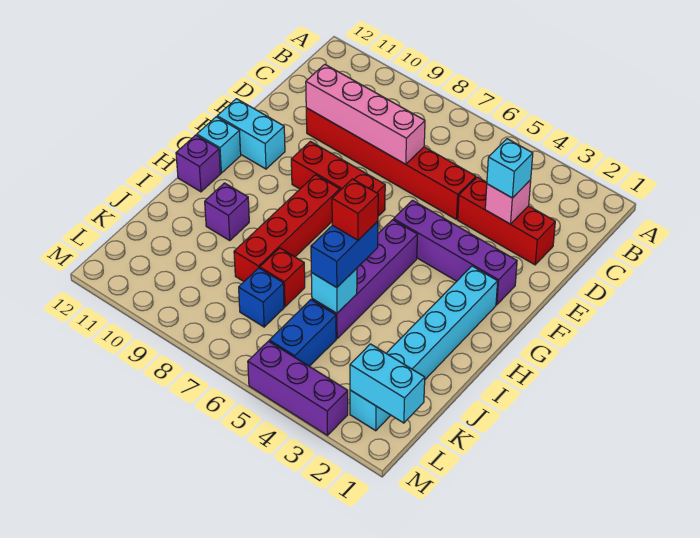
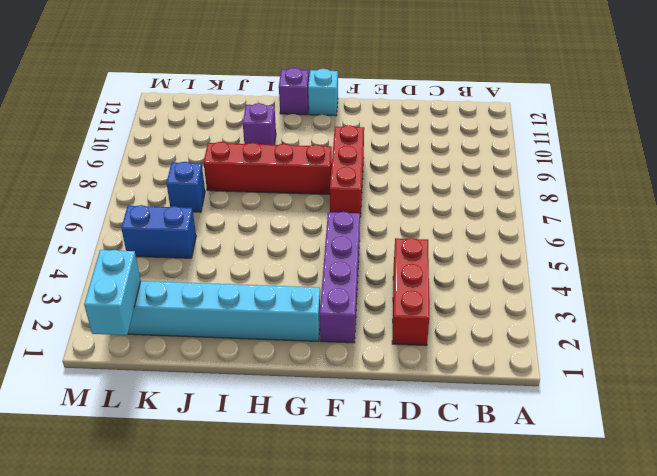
none -> red 1x6 brick [306,108,476,219]
none -> cyan 1x2 brick [217,99,285,169]
none -> purple 1x4 brick [312,220,418,338]

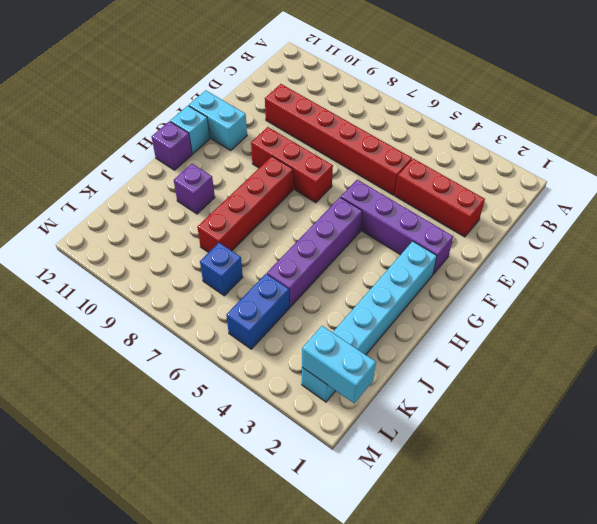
none -> red 1x1 brick [260,248,305,307]
none -> purple 1x3 brick [248,341,348,435]
none -> pink 1x1 brick [485,180,531,224]

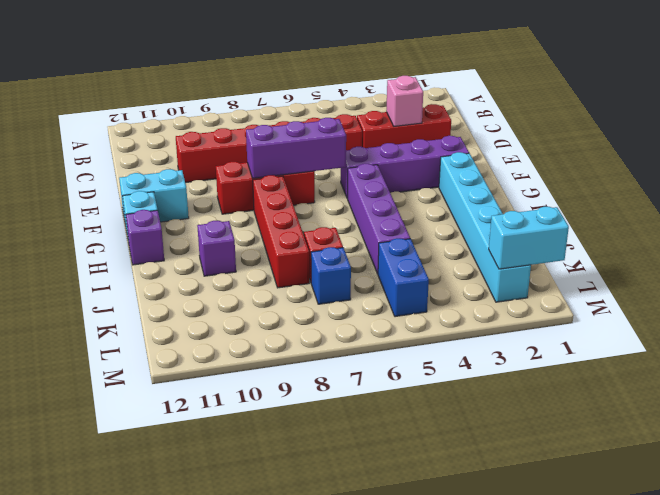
purple 1x3 brick [246,118,346,178] -> purple 1x3 brick moved to [248,341,348,435]
none -> pink 1x4 brick [306,64,425,164]
none -> cyan 1x1 brick [311,268,357,313]
none -> cyan 1x1 brick [487,139,533,198]

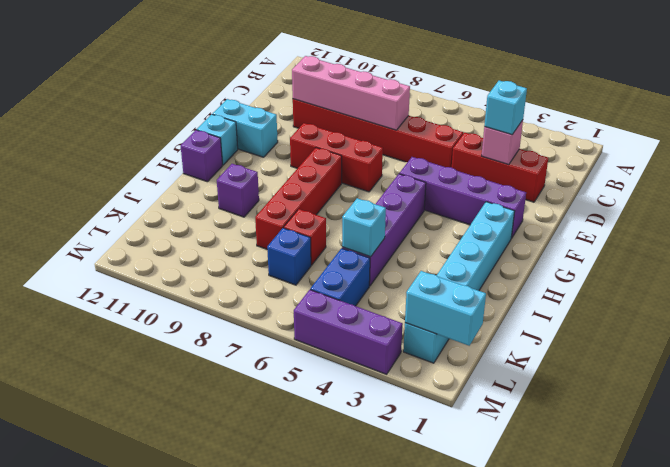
none -> blue 1x2 brick [311,221,378,288]
none -> red 1x1 brick [332,179,378,240]

